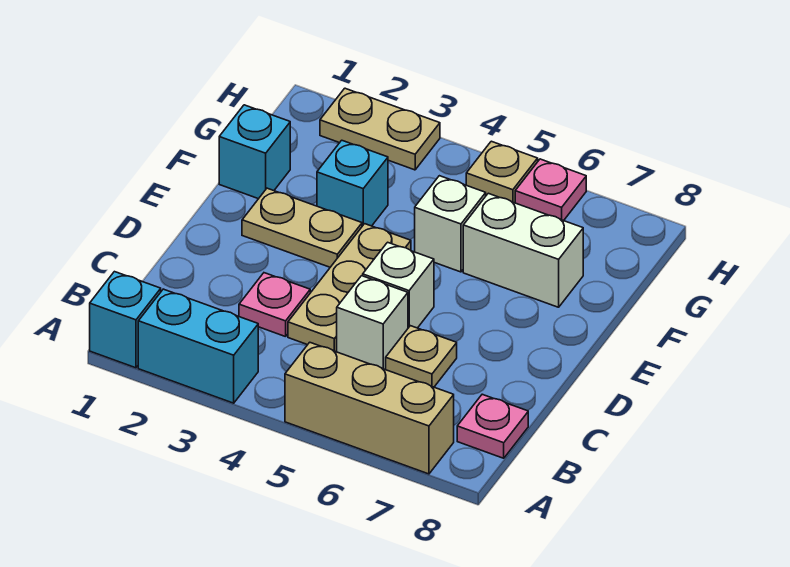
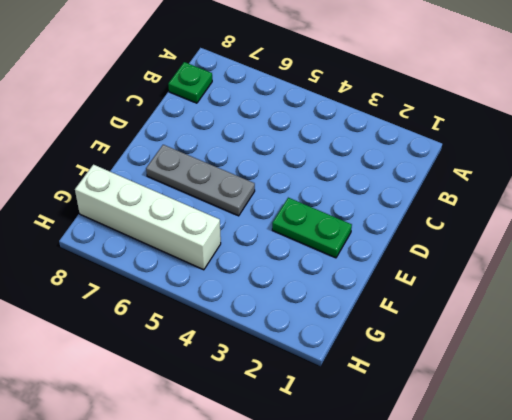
green 1x1 plate [168,62,212,103] -> pink 1x1 plate [457,394,528,458]
green 1x2 plate [272,198,352,258] -> tan 1x2 plate [242,188,362,267]
grey 1x3 plate [146,145,255,216] -> none
white 1x4 brick [75,165,221,270] -> none
none -> cyan 1x1 brick [90,272,161,368]
none -> cyan 1x2 brick [138,289,258,403]
none -> tan 1x3 brick [285,342,454,474]

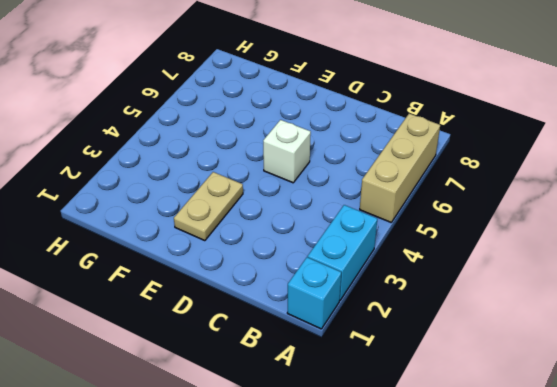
none -> pink 1x1 plate [457,394,528,458]
none -> pink 1x1 plate [239,273,310,337]
none -> tan 1x3 plate [288,224,411,352]

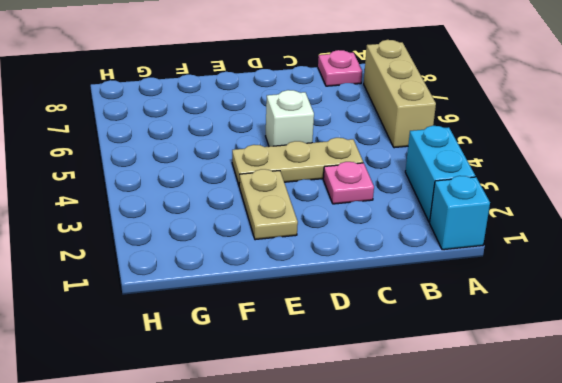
none -> white 1x1 brick [337,276,408,369]
none -> tan 1x1 plate [386,326,457,387]
none -> cyan 1x1 brick [219,105,290,199]

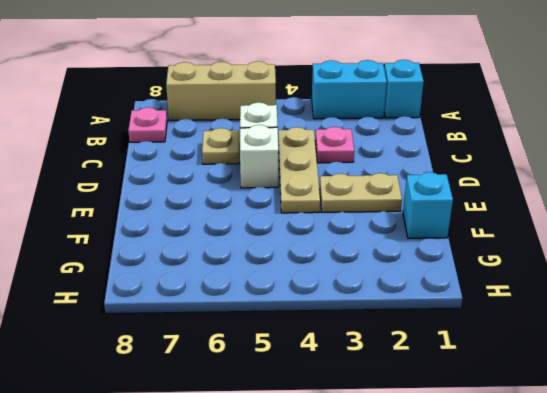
none -> cyan 1x1 brick [317,140,388,226]
none -> white 1x1 brick [415,176,486,272]
none -> white 1x2 brick [463,193,583,307]

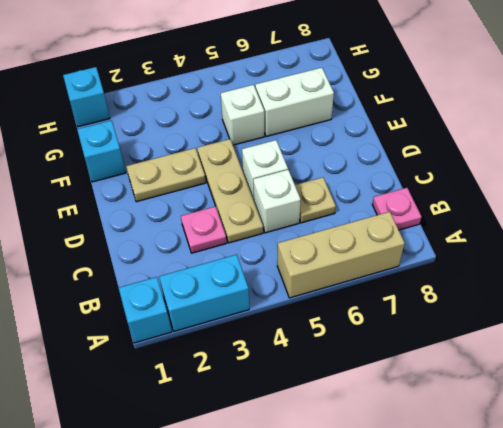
cyan 1x1 brick [63,67,110,127] -> cyan 1x1 brick moved to [317,140,388,226]
none -> tan 1x2 plate [320,88,440,170]
none -> tan 1x1 plate [466,141,538,203]
none -> pink 1x1 plate [515,159,586,221]

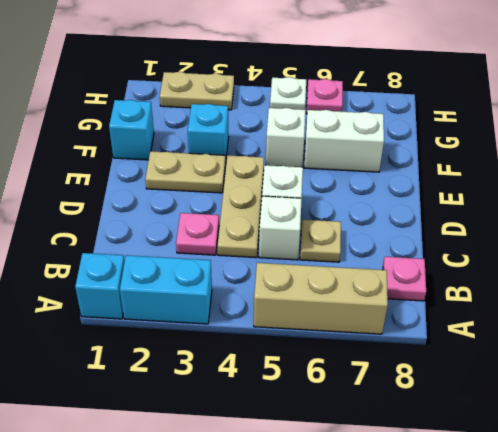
white 1x1 plate [270,77,306,110] -> tan 1x1 plate [466,141,538,203]

